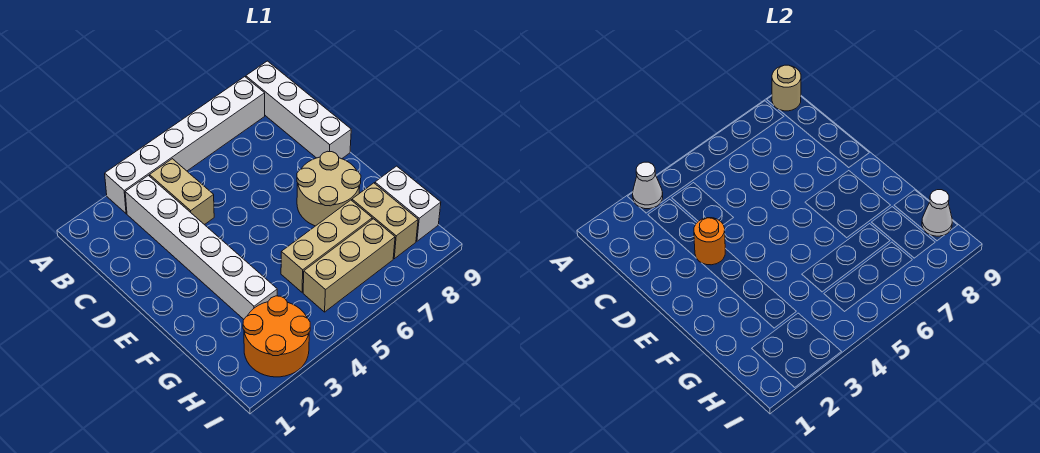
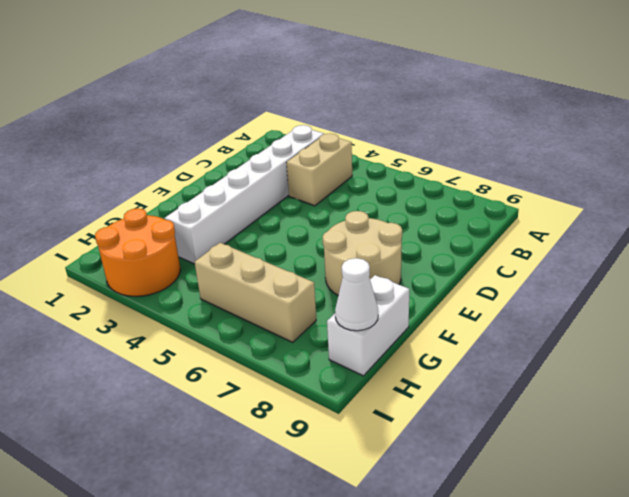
none -> white 1x6 brick [105,77,265,214]
none -> white 1x4 brick [246,61,351,159]
none -> tan 1x3 brick [281,200,372,292]

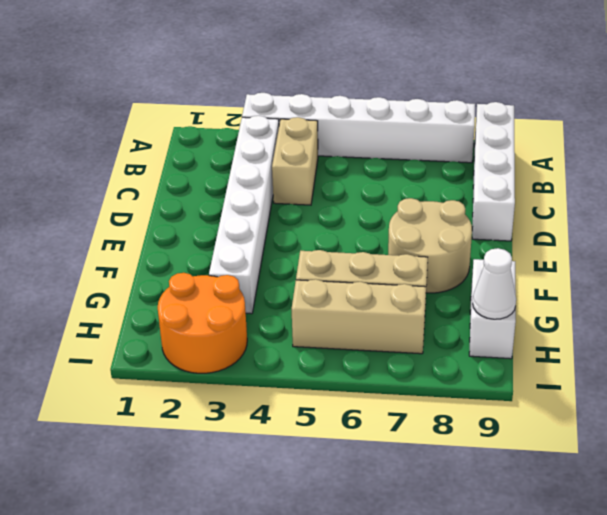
none -> tan 1x2 brick [352,183,418,259]
none -> white 1x1 cone [633,162,663,209]
none -> tan 1x1 round brick [772,65,801,111]

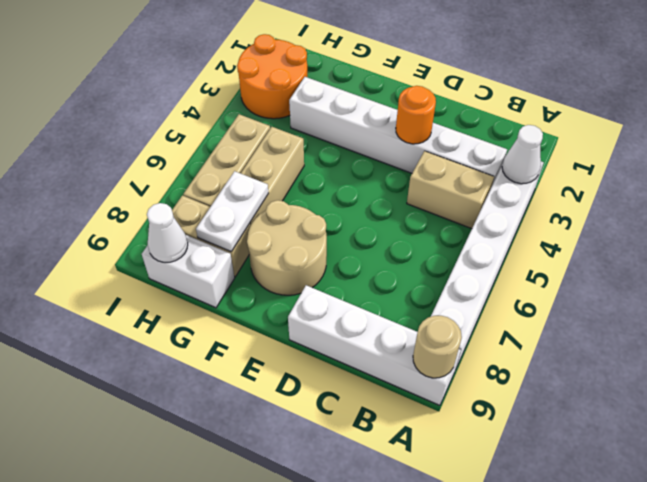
white 1x2 plate [196,171,269,252] -> none

